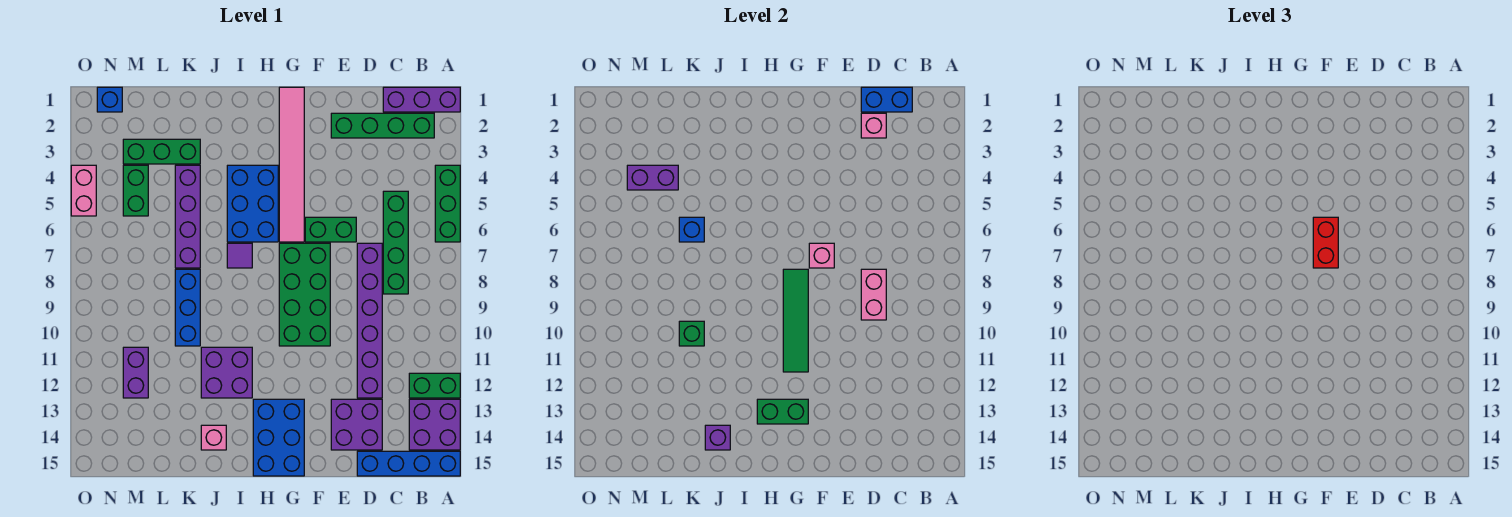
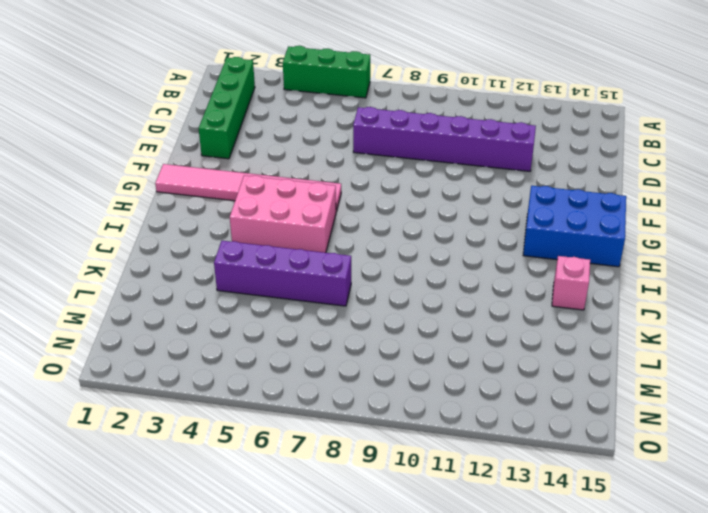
pink 2x3 brick [230,175,336,253] -> blue 2x3 brick [227,165,278,242]
none -> purple 1x3 brick [383,87,460,112]
none -> green 1x2 brick [409,373,460,398]
none -> purple 2x2 brick [409,399,460,450]
none -> blue 1x4 brick [357,451,460,476]

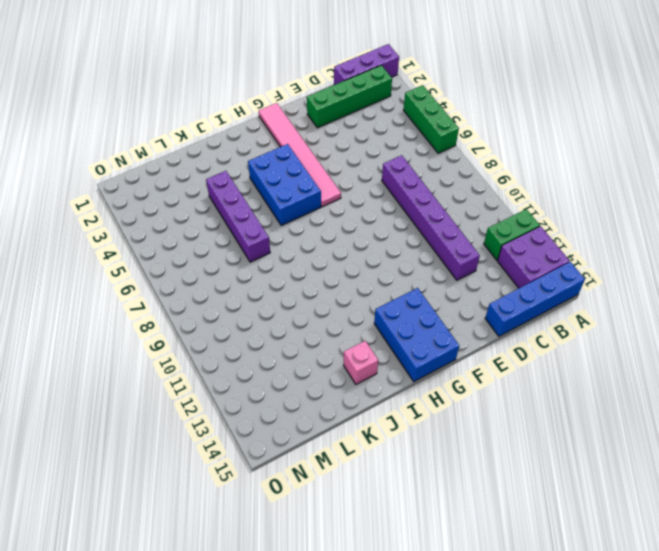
none -> green 1x4 brick [383,191,408,294]
none -> purple 2x2 brick [331,399,382,450]
none -> green 1x2 brick [305,217,356,242]
none -> green 2x4 brick [279,243,330,346]

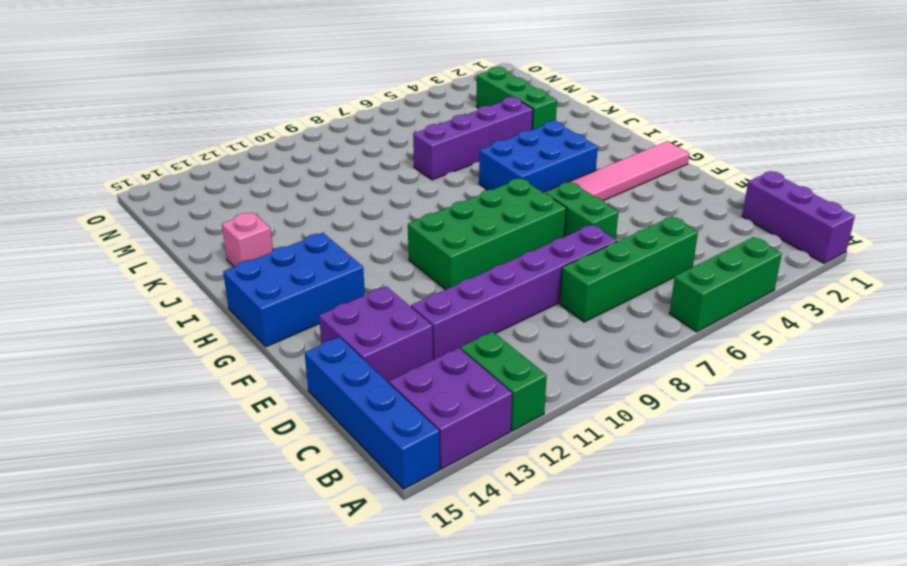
none -> green 1x4 brick [331,113,434,138]
none -> purple 1x1 tile [227,243,252,268]
none -> purple 2x2 brick [201,347,252,398]
none -> blue 1x3 brick [175,269,200,346]

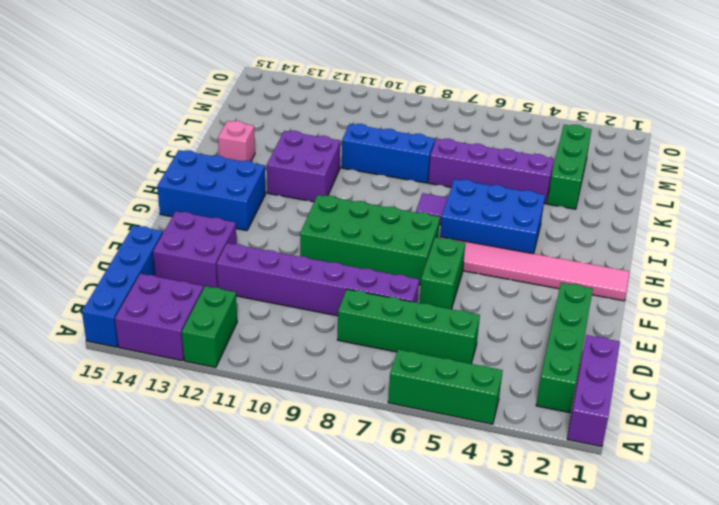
none -> green 1x2 brick [123,165,148,216]
none -> purple 1x2 brick [123,347,148,398]
none -> blue 1x1 brick [97,87,122,112]
none -> pink 1x2 brick [71,165,96,216]

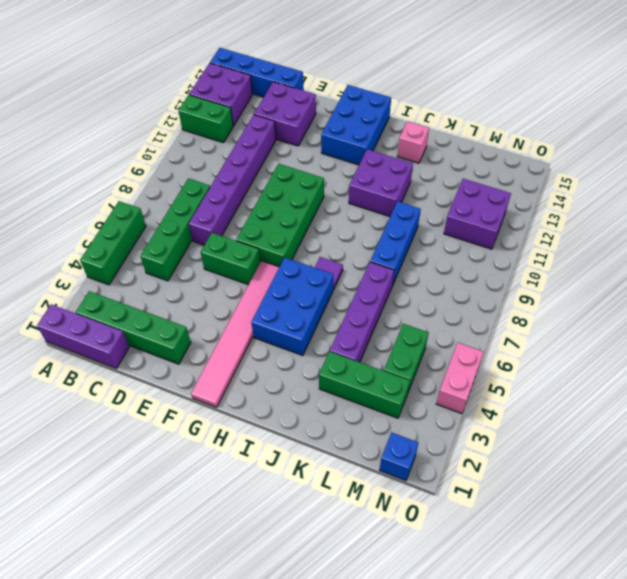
purple 2x2 brick [444,179,511,249] -> purple 1x2 brick [123,347,148,398]
none -> blue 1x2 brick [861,87,912,112]
none -> pink 1x1 brick [861,113,886,138]
none -> pink 1x2 brick [861,269,886,320]
none -> pink 1x1 brick [809,243,834,268]

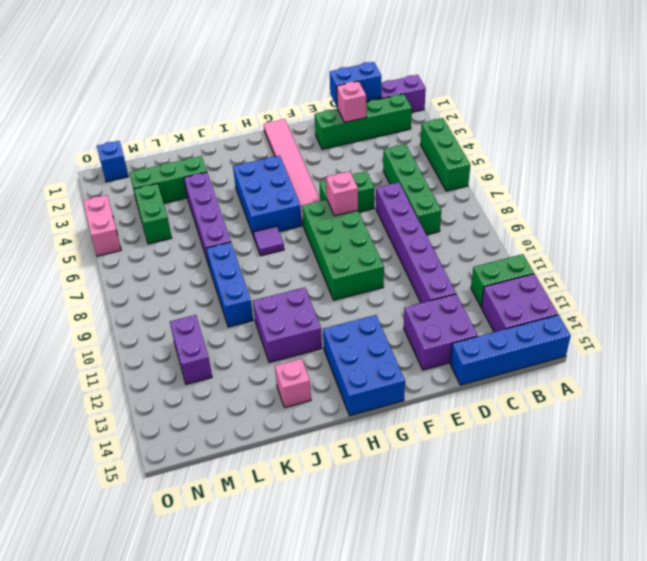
none -> pink 1x2 brick [861,269,886,320]
none -> green 1x4 tile [783,269,808,372]
none -> green 1x2 brick [757,399,808,424]
none -> purple 1x1 brick [705,425,730,450]

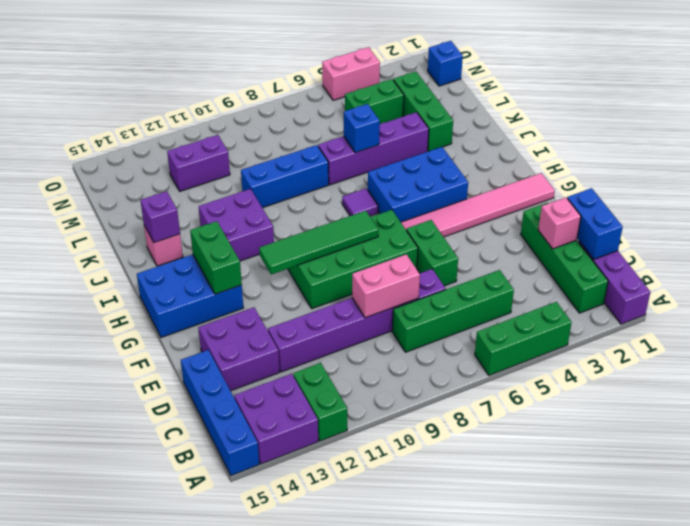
none -> pink 1x1 brick [809,243,834,268]
none -> green 1x1 brick [679,321,704,346]
none -> purple 1x2 brick [627,165,678,190]
none -> red 1x2 brick [1313,217,1338,268]

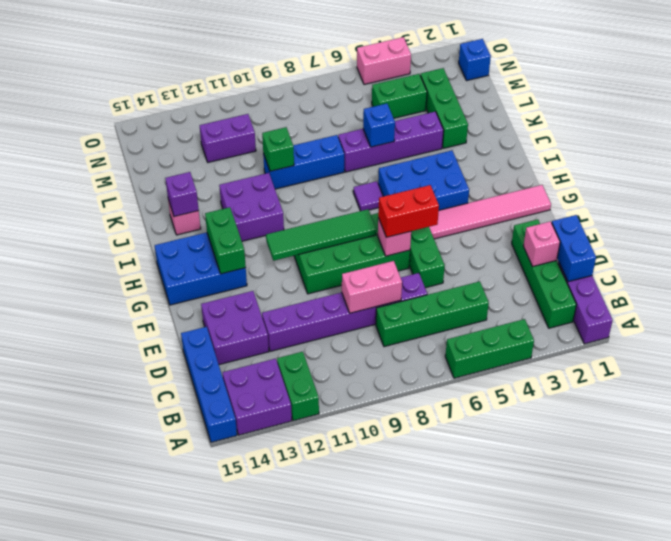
none -> purple 1x2 brick [627,165,678,190]

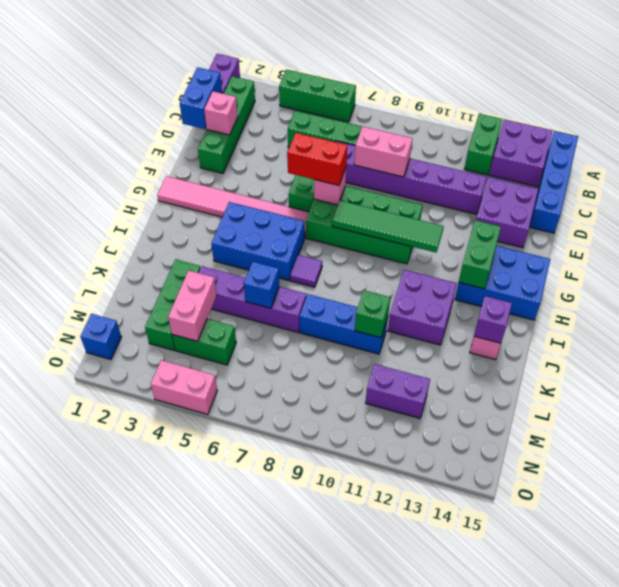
pink 1x2 brick [168,270,217,341] -> purple 1x2 brick [627,165,678,190]

